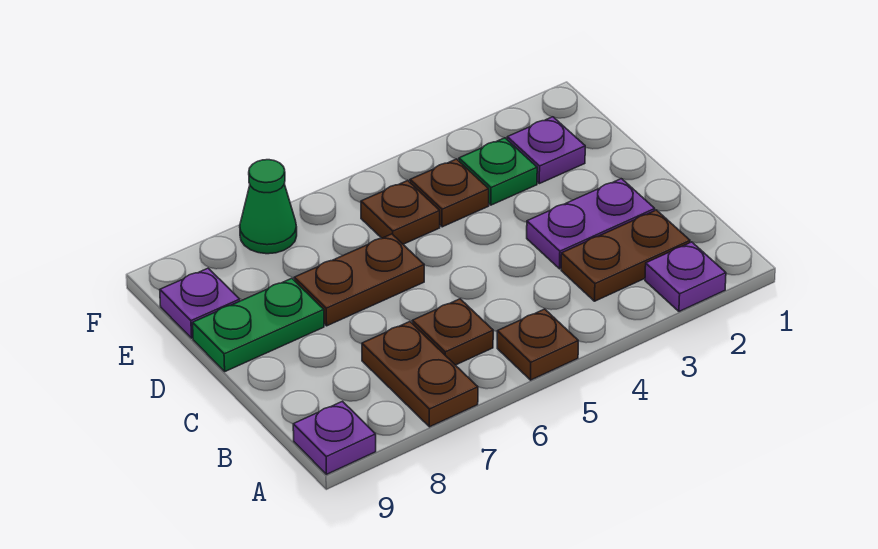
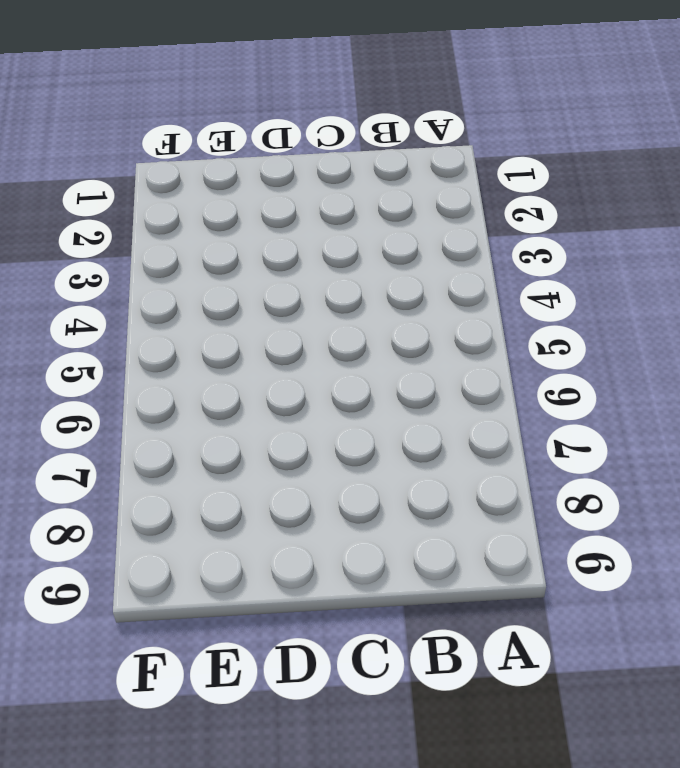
none -> purple 1x1 plate [645,242,726,311]
none -> brown 1x1 plate [497,309,578,380]
none -> brown 1x2 plate [362,322,478,427]

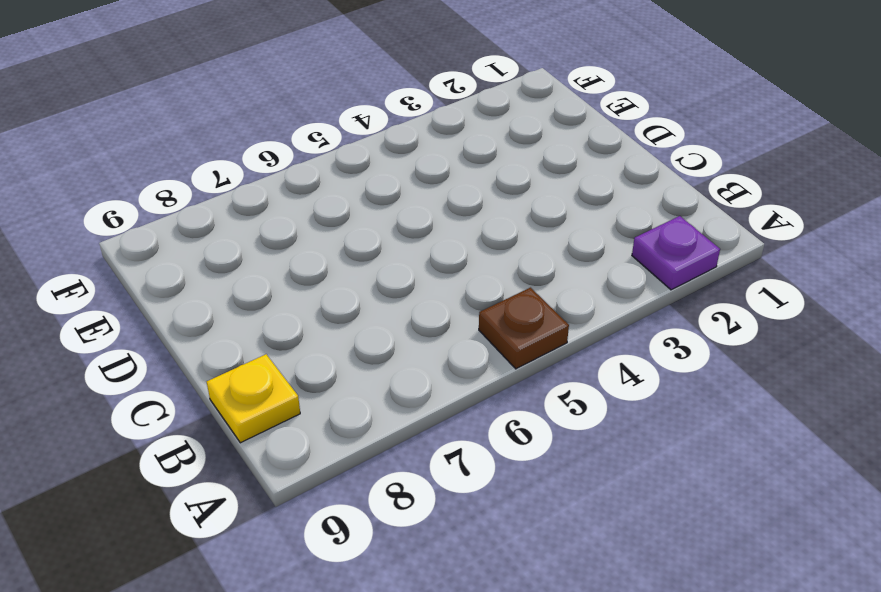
yellow 1x1 plate [207,354,300,443] -> none
none -> brown 1x2 plate [362,322,478,427]
none -> purple 1x1 plate [293,401,376,474]
none -> brown 1x2 plate [561,210,690,301]

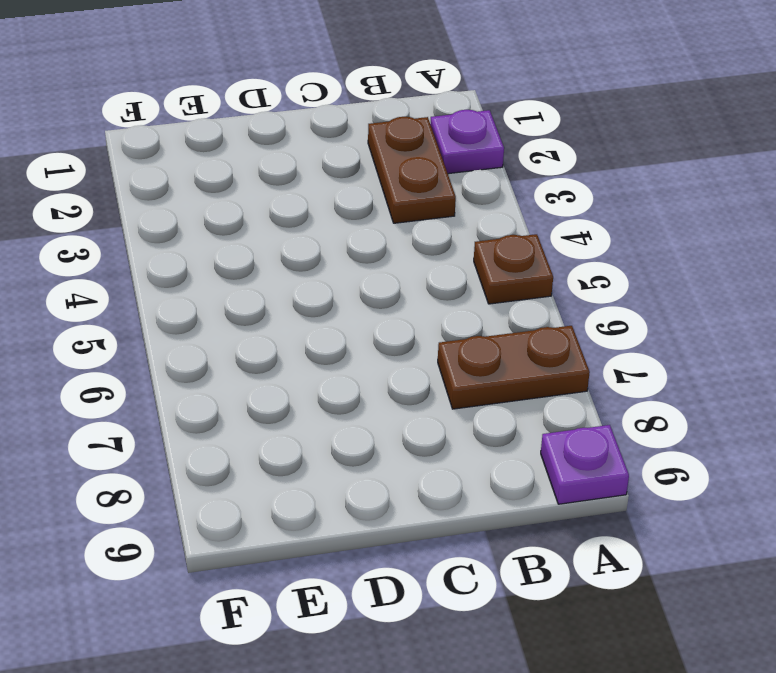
none -> brown 1x1 plate [412,299,493,365]
none -> purple 1x2 plate [527,179,655,269]
none -> brown 1x2 plate [294,234,424,326]

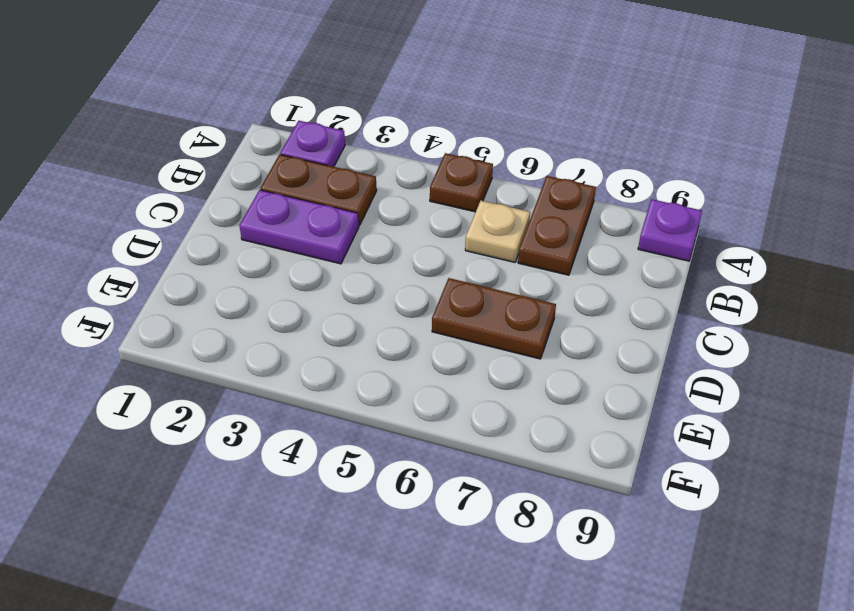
tan 1x1 plate [465,201,530,262] -> brown 1x1 plate [412,299,493,365]
none -> green 1x2 plate [193,278,324,371]
none -> purple 1x1 plate [507,117,585,184]
none -> green 1x1 plate [459,138,537,205]

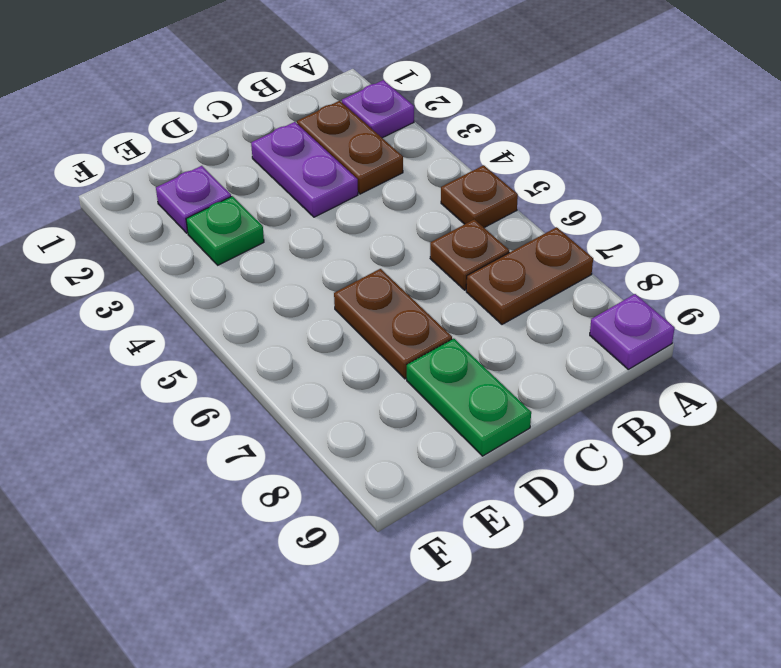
none -> brown 1x1 plate [410,159,489,227]
none -> brown 1x1 plate [361,180,440,244]
none -> purple 1x1 plate [160,268,240,338]

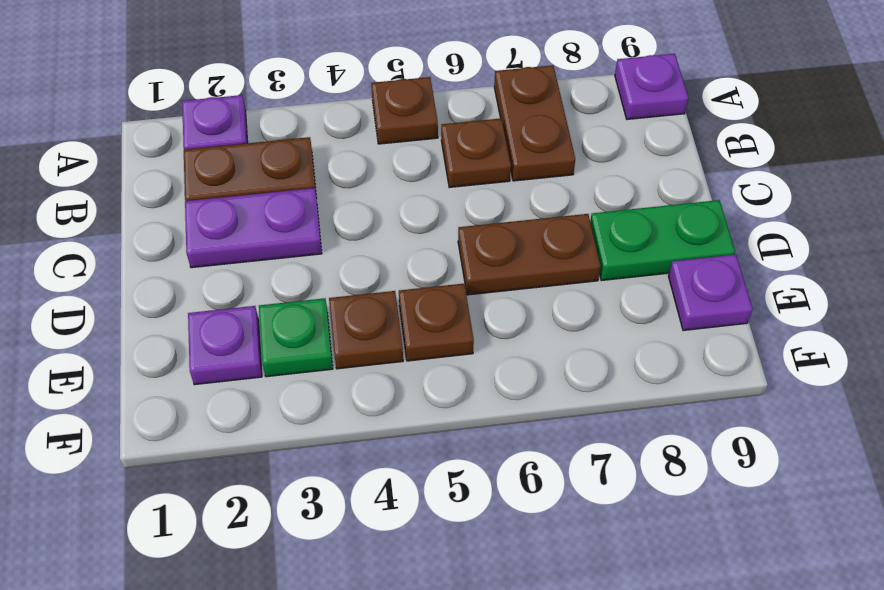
none -> green 1x1 cone [240,160,297,254]

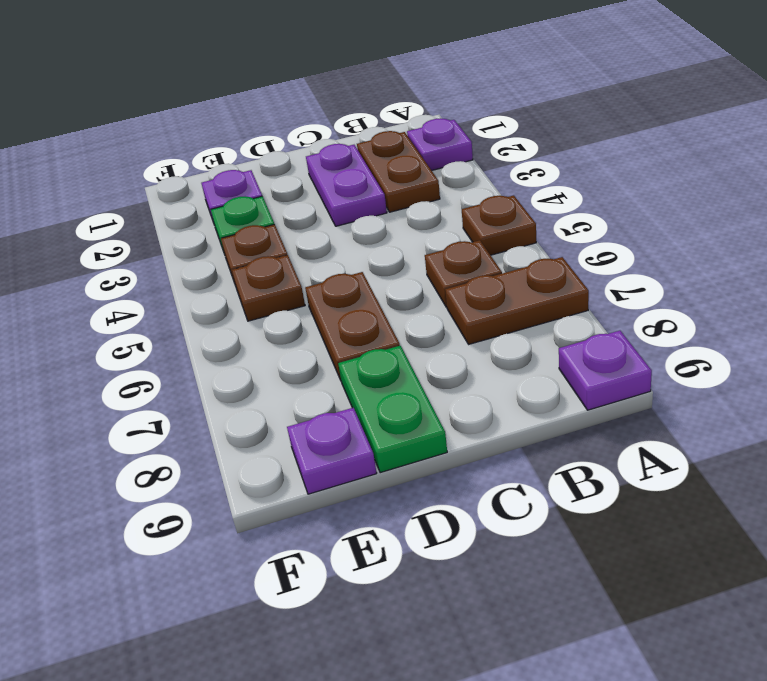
none -> green 1x1 cone [240,160,297,254]

